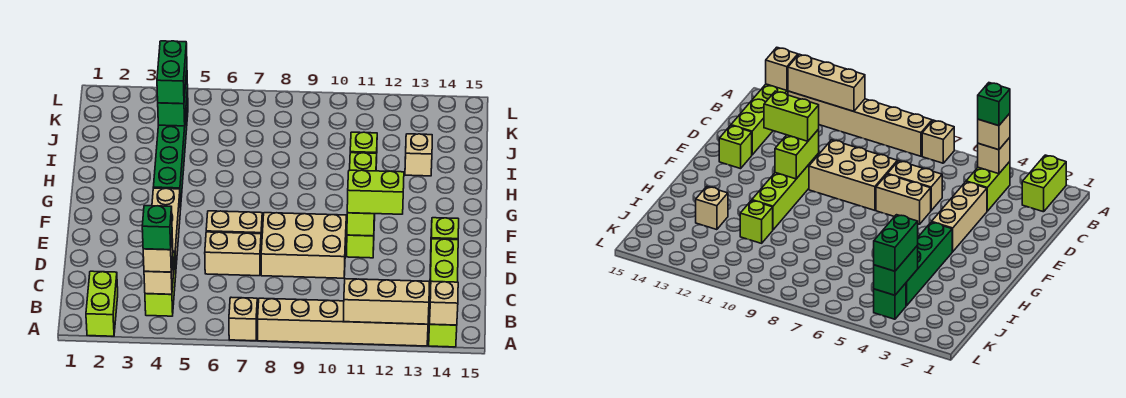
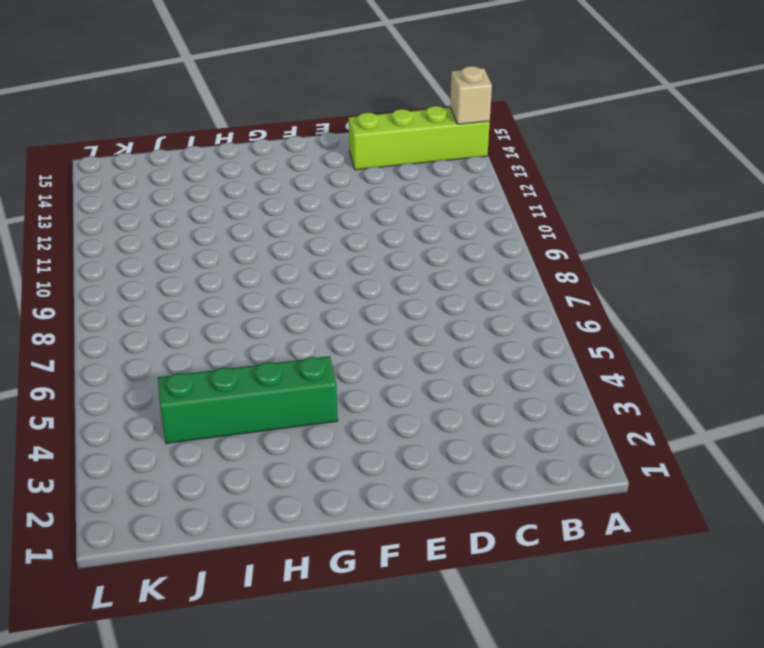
none -> lime 1x2 brick [86,271,118,336]
none -> tan 1x1 brick [229,297,258,341]
none -> tan 1x6 brick [258,298,428,346]

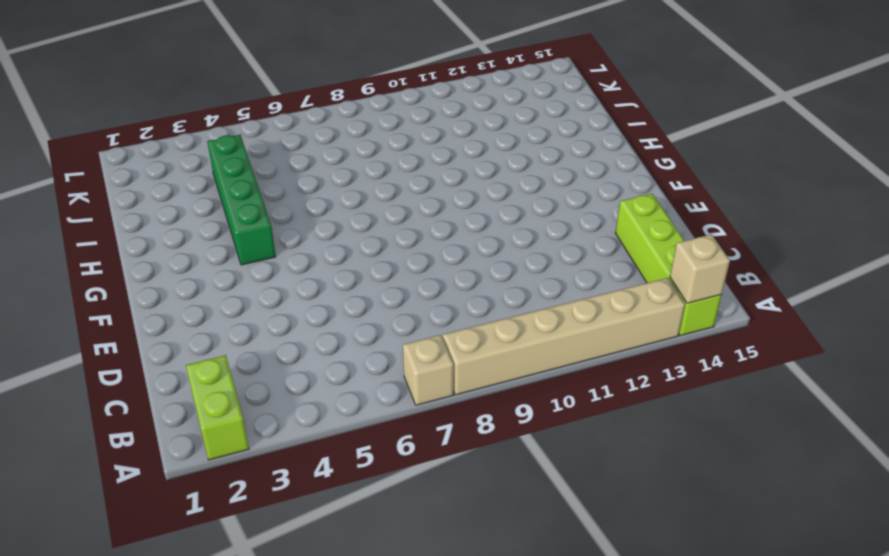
none -> lime 1x2 brick [145,252,176,316]
none -> tan 1x3 brick [152,188,180,265]
none -> tan 1x2 brick [205,232,261,276]

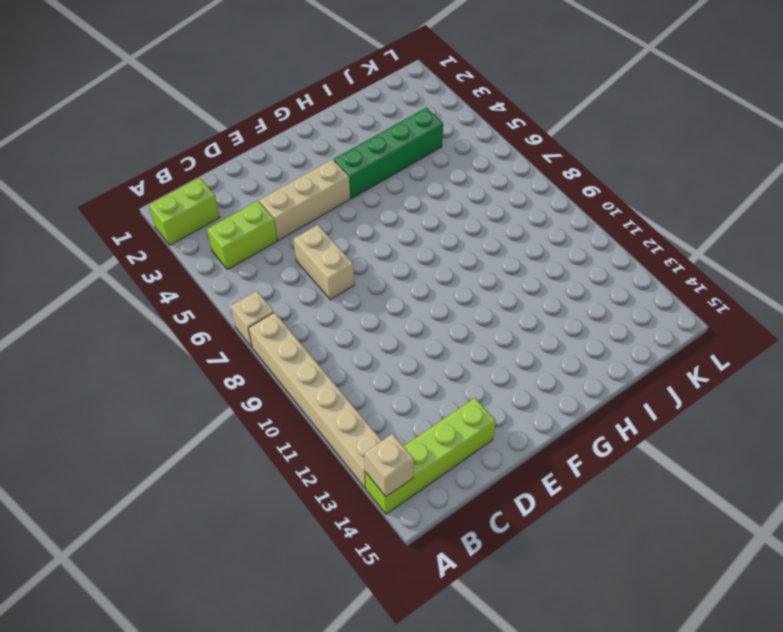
none -> tan 2x3 brick [261,213,346,278]
none -> tan 1x2 brick [206,211,262,250]
none -> lime 1x4 brick [347,153,377,258]

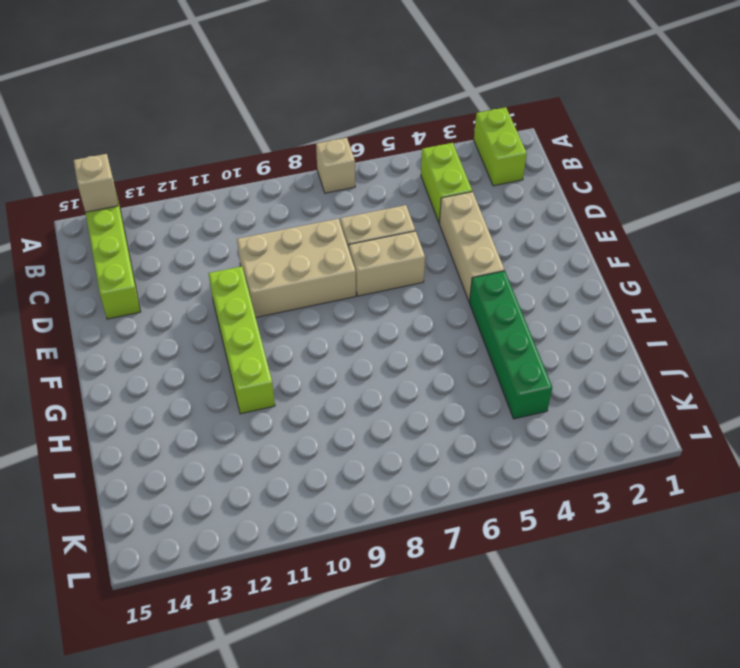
none -> tan 1x6 brick [258,298,428,346]
none -> lime 1x1 brick [431,218,459,240]
none -> lime 1x1 brick [350,132,377,163]

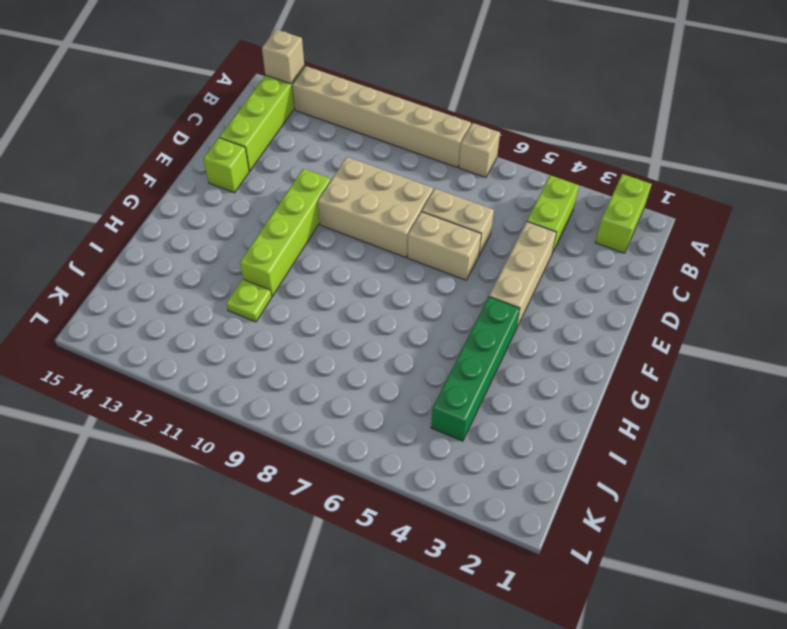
lime 1x1 plate [226,279,272,322] -> lime 1x1 brick [350,132,377,163]
none -> tan 1x1 brick [405,134,432,176]
none -> green 1x1 brick [874,283,906,319]
none -> tan 1x3 brick [344,279,429,324]

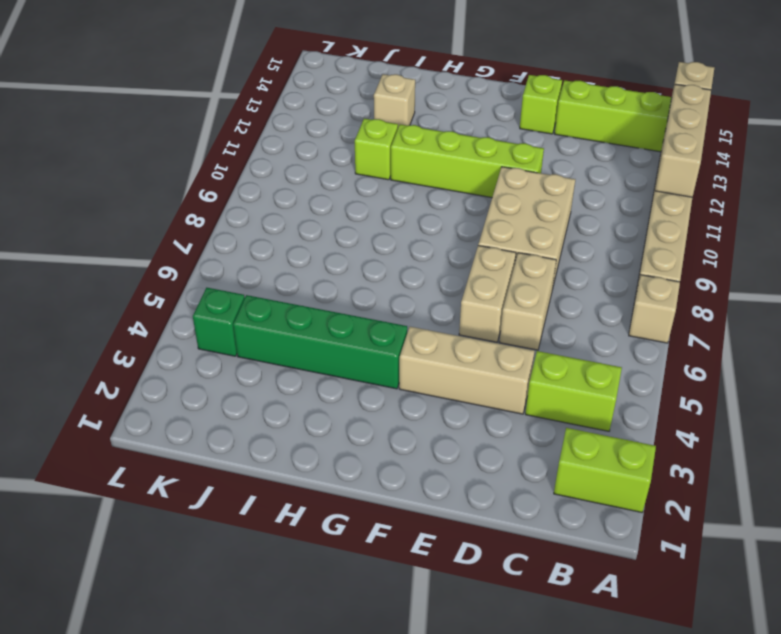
none -> tan 1x1 brick [144,256,174,294]
none -> lime 1x2 brick [347,213,375,236]
none -> green 1x2 brick [158,71,188,126]

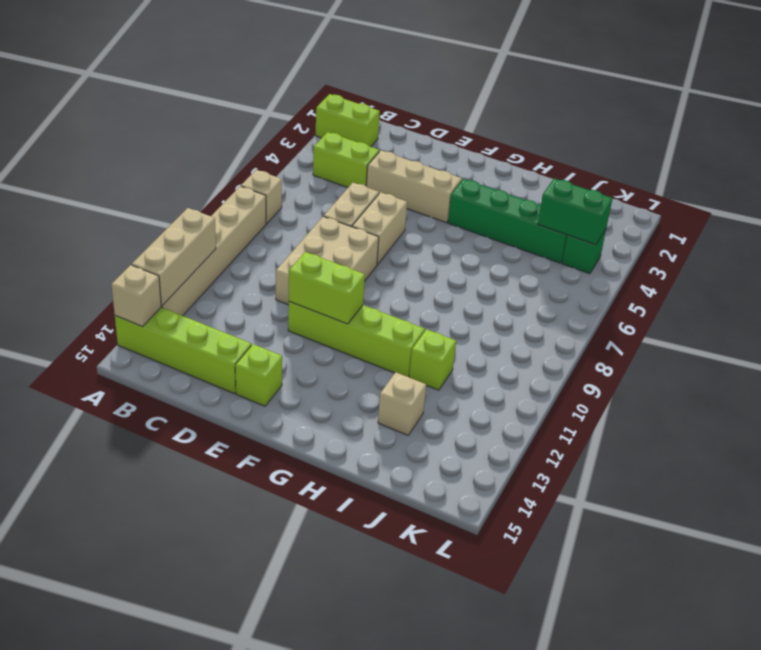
none -> tan 1x1 brick [144,256,174,294]
none -> tan 1x1 brick [143,238,173,272]
none -> lime 1x2 brick [347,170,404,214]

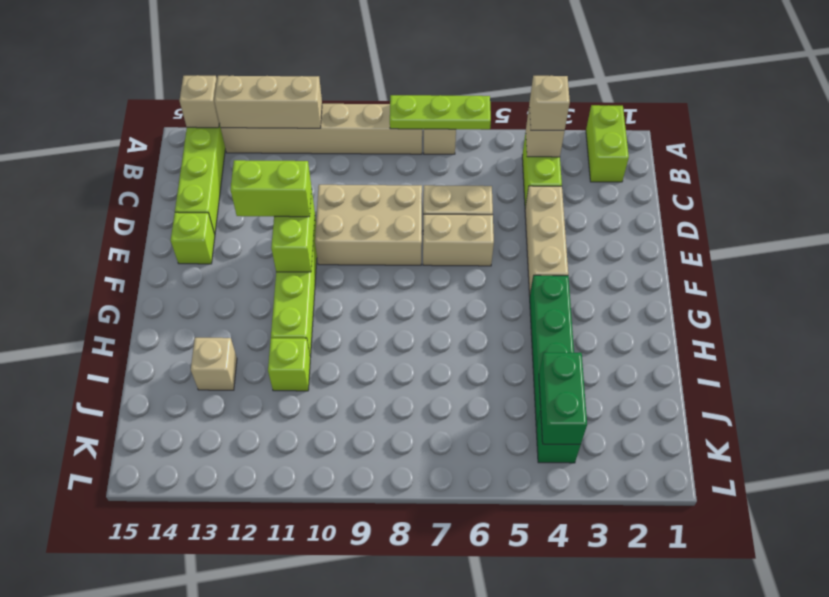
lime 1x3 plate [390,95,491,129] -> none
none -> green 1x2 brick [157,41,187,104]
none -> green 1x1 brick [142,206,172,250]

